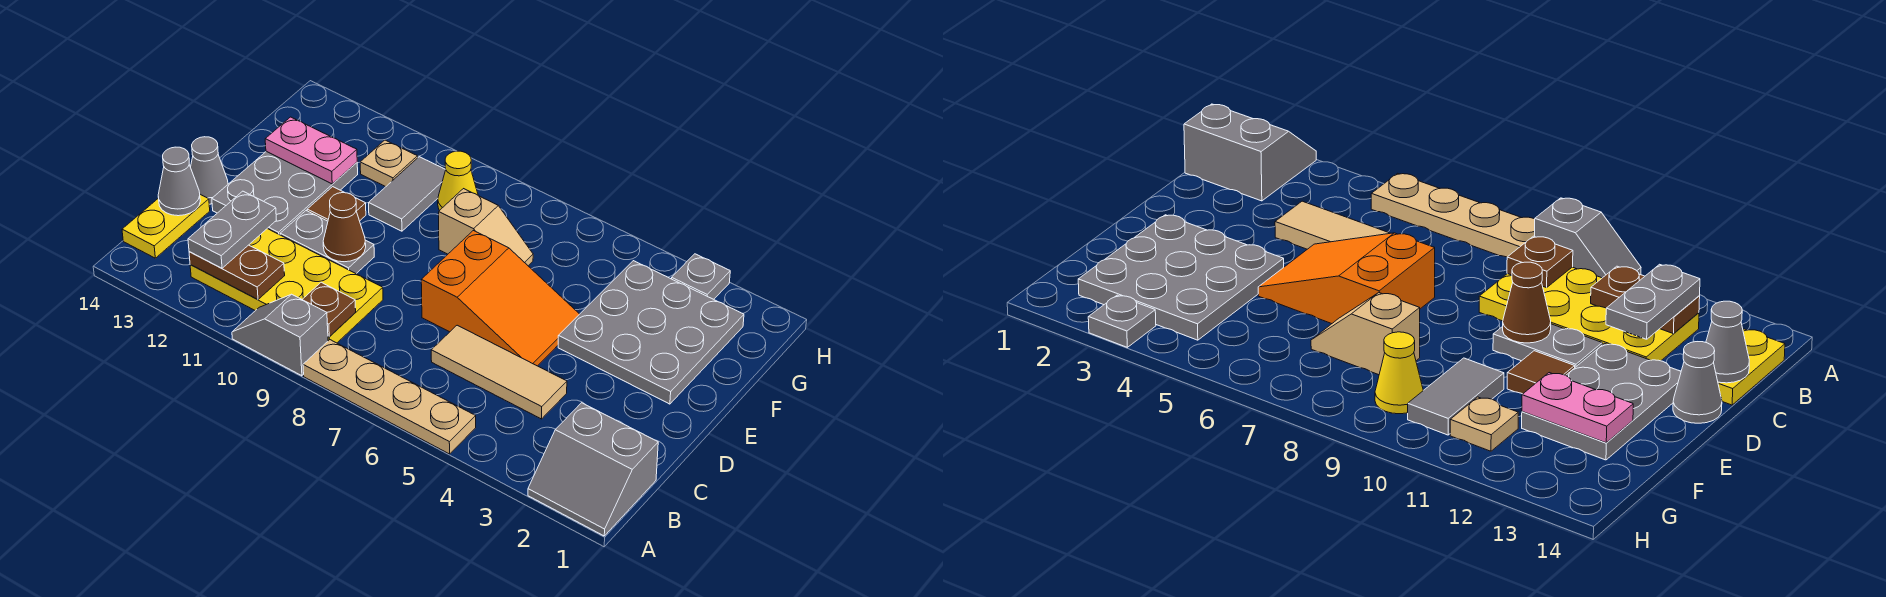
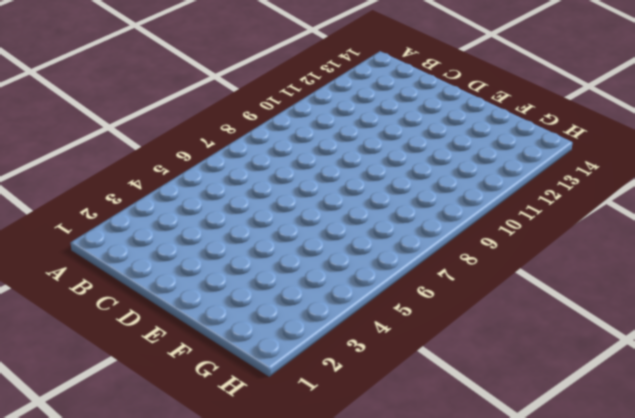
none -> grey 2x2 slope [528,403,658,536]
none -> tan 1x4 plate [303,340,476,454]
none -> grey 1x2 slope [232,294,328,376]

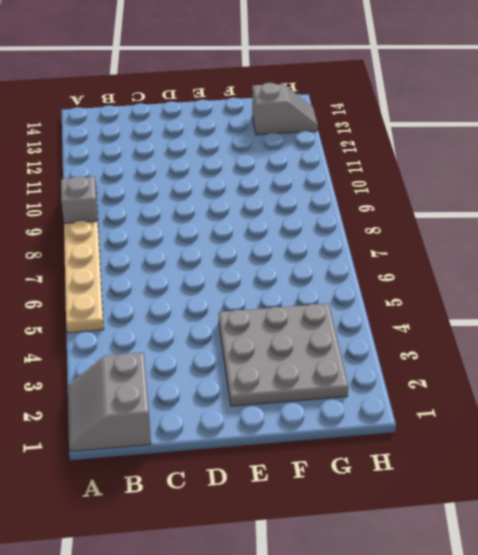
grey 1x2 slope [252,83,318,135] -> none
none -> yellow 2x4 plate [190,229,383,343]
none -> yellow 1x2 plate [122,195,210,258]
none -> tan 1x3 tile [431,325,567,419]

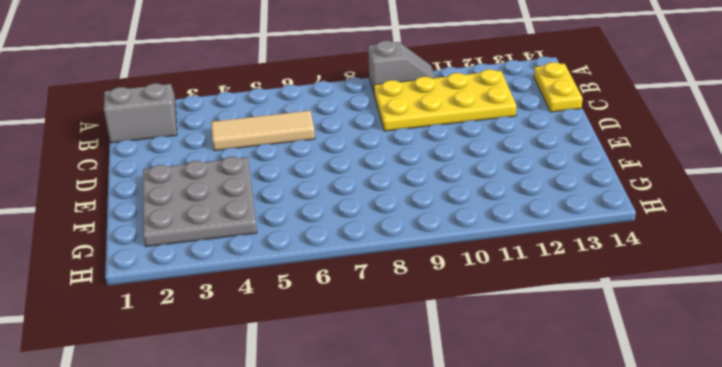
none -> tan 1x4 plate [303,340,476,454]
none -> orange 2x3 slope [421,231,579,366]
none -> grey 1x2 plate [280,211,374,274]

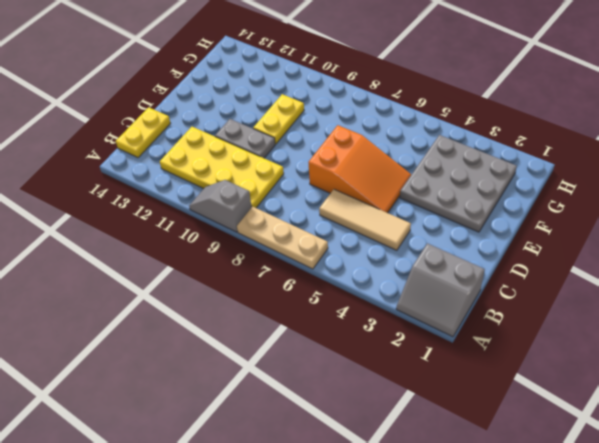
tan 1x3 plate [237,206,328,269] -> tan 1x4 plate [303,340,476,454]
yellow 1x2 plate [253,94,304,144] -> grey 1x2 tile [369,157,446,231]
none -> grey 2x3 plate [212,151,358,235]
none -> grey 1x1 cone [191,137,228,204]
none -> brown 1x1 tile [307,187,366,221]

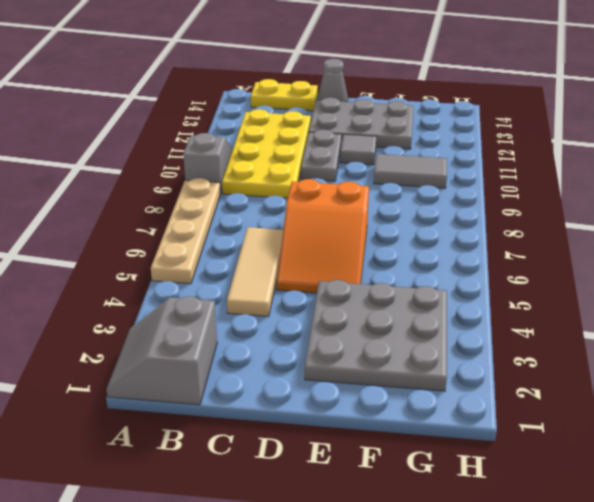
grey 1x1 tile [340,134,376,165] -> brown 1x1 tile [307,187,366,221]
none -> tan 1x2 slope [439,189,533,266]
none -> yellow 1x1 cone [438,151,478,210]
none -> tan 1x1 plate [360,140,418,187]

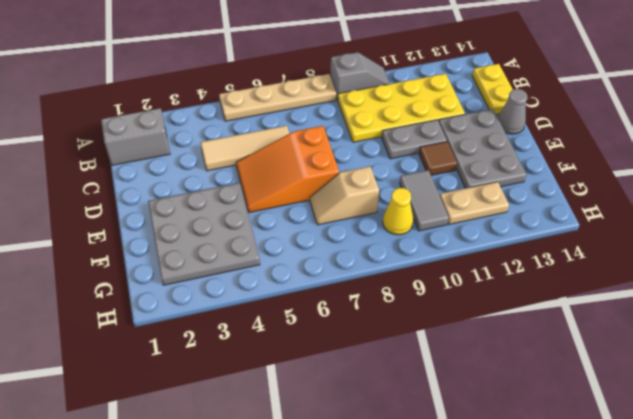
tan 1x2 plate [440,182,509,224] -> tan 1x1 plate [360,140,418,187]
none -> grey 1x1 plate [672,254,730,299]
none -> brown 1x1 plate [302,282,356,337]
none -> brown 1x2 plate [189,245,285,300]

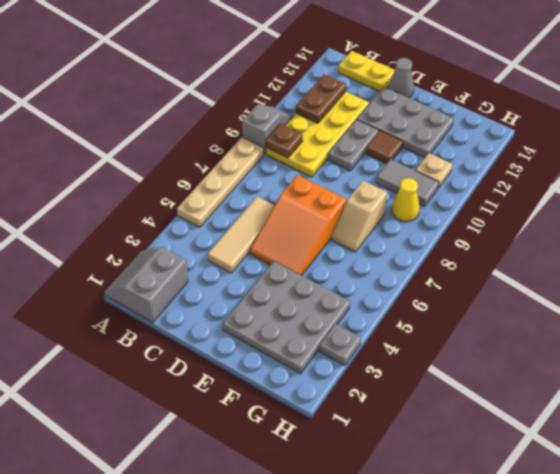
none -> grey 1x1 cone [158,147,200,216]
none -> brown 1x1 cone [323,193,366,262]
none -> pink 1x2 plate [265,117,357,184]

